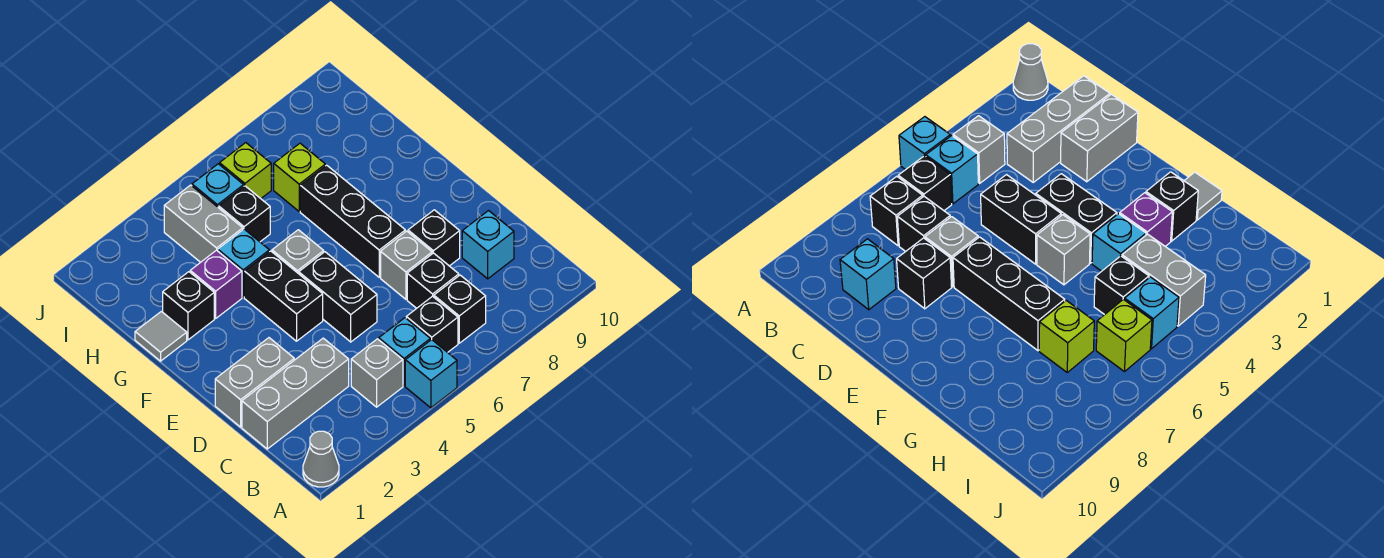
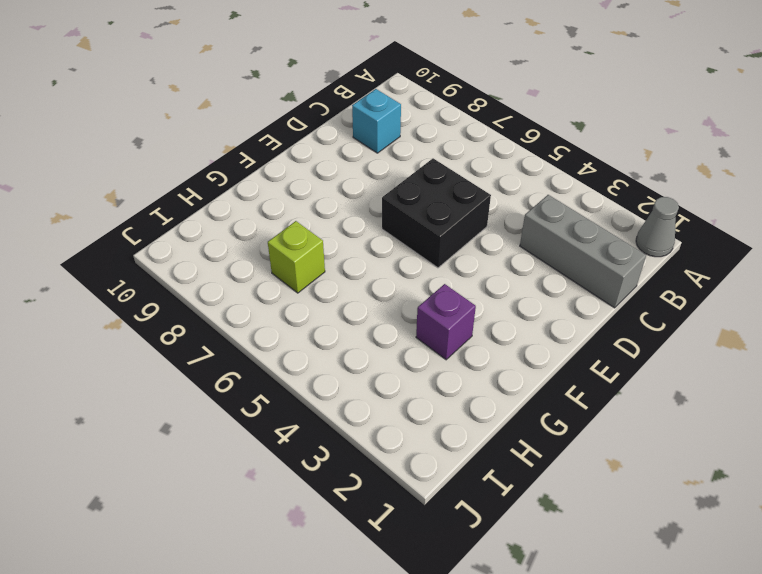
black 2x2 brick [382,158,491,268] -> black 1x2 brick [299,252,377,342]
none -> cyan 1x1 brick [405,340,457,408]
none -> grey 1x1 brick [351,339,403,407]
none -> cyan 1x1 brick [379,318,430,386]

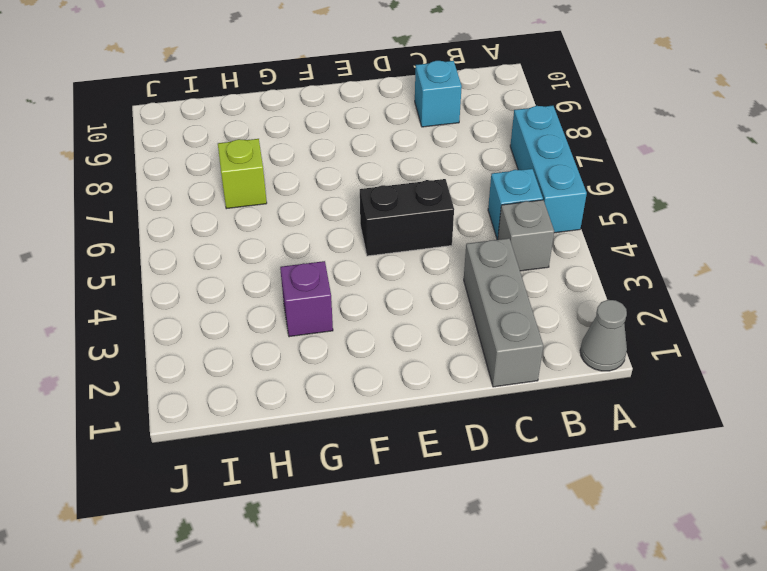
cyan 1x3 brick [510,106,587,233] -> cyan 1x1 brick [405,340,457,408]
none -> black 1x1 brick [406,296,458,352]
none -> black 1x1 brick [434,275,486,343]
none -> black 1x1 brick [407,253,459,308]

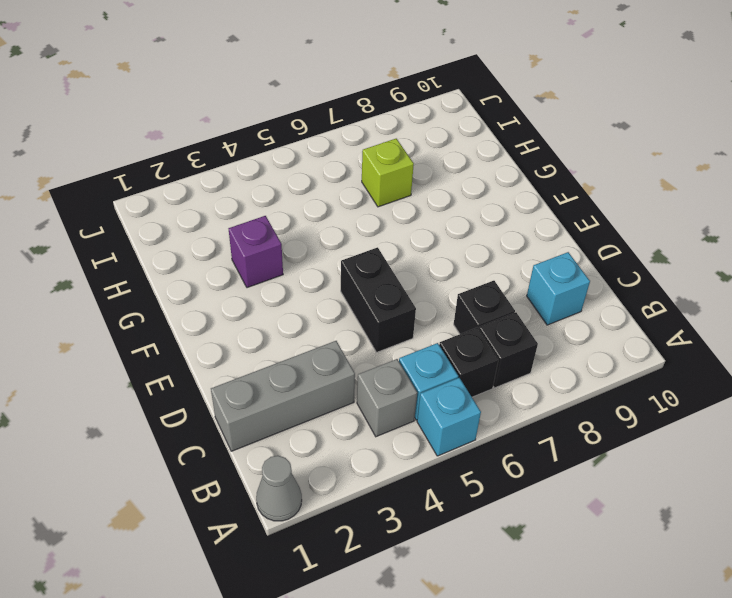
none -> grey 1x2 brick [215,338,294,427]
none -> grey 1x1 brick [381,231,432,299]
none -> black 1x1 brick [408,210,460,266]

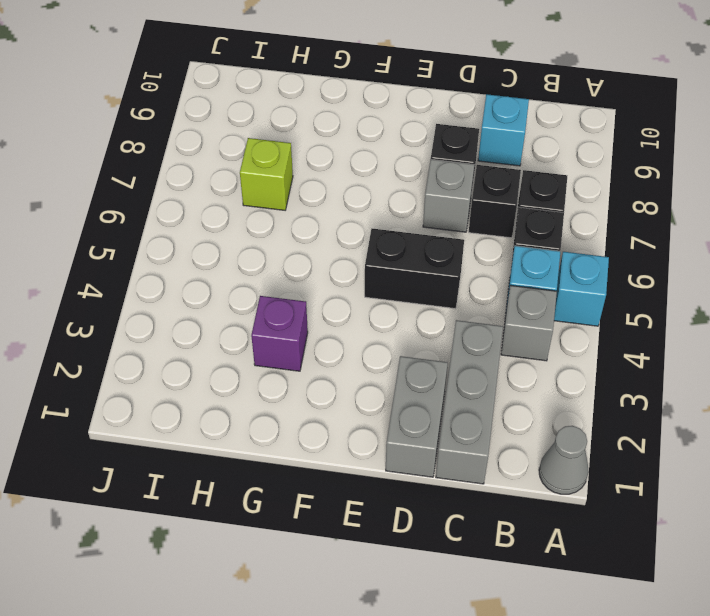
none -> black 1x2 brick [244,251,323,341]
none -> black 1x3 brick [300,165,405,277]
none -> grey 1x1 brick [272,230,324,274]

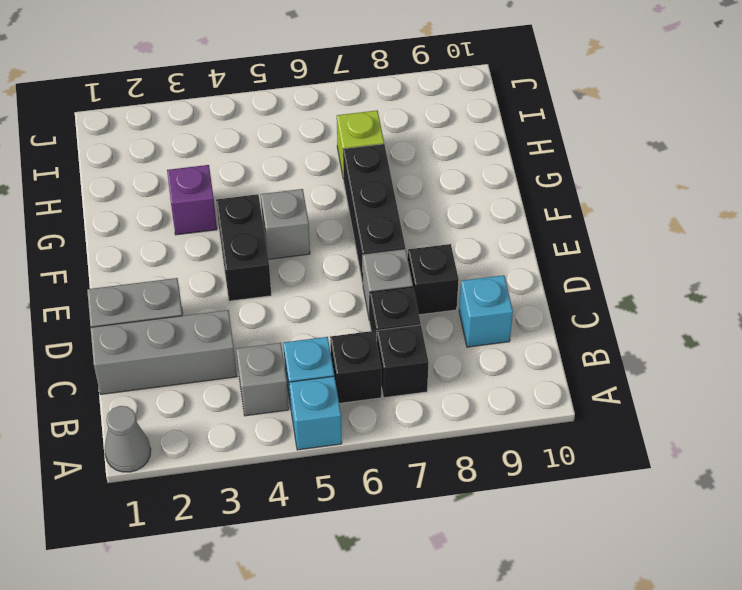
none -> black 1x2 brick [299,252,377,342]
none -> grey 1x1 tile [135,311,187,361]
none -> black 1x1 brick [163,272,214,340]

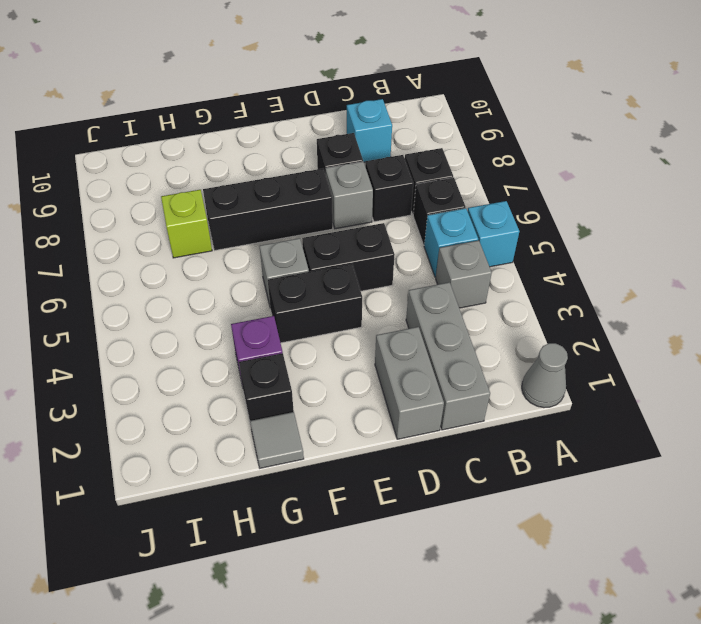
none -> cyan 1x1 brick [218,229,269,297]
none -> grey 1x2 brick [164,185,243,262]
none -> black 1x1 brick [219,186,270,242]

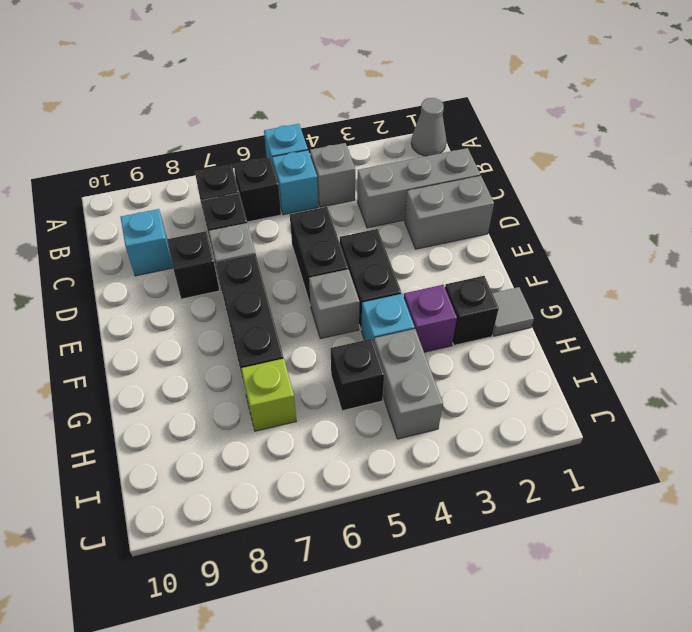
none -> cyan 1x1 brick [192,164,244,208]
none -> lime 1x1 brick [220,143,271,198]

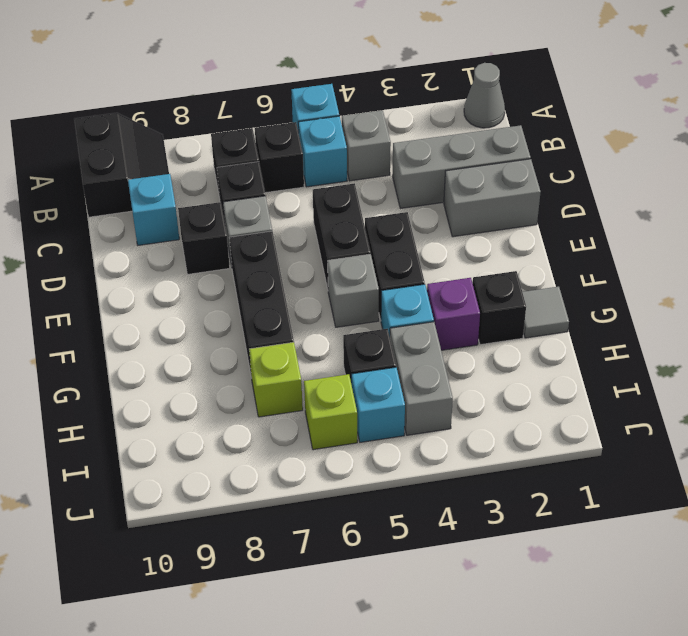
black 2x2 slope [74,113,169,217] -> none

